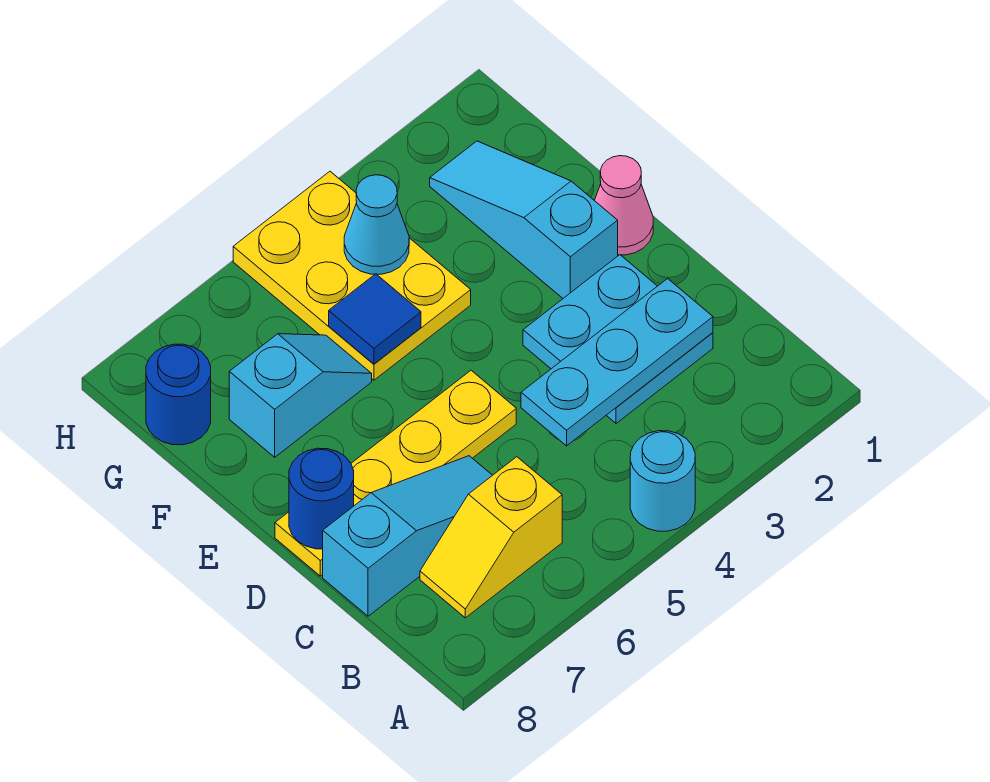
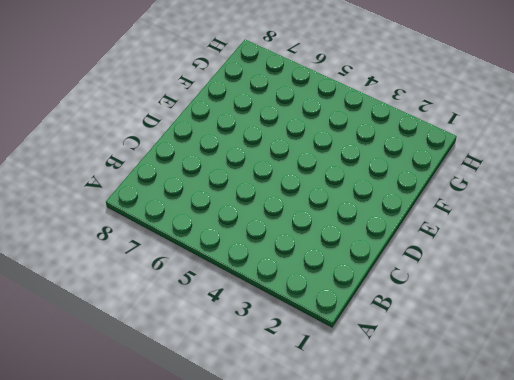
none -> cyan 1x1 round brick [630,431,695,531]
none -> yellow 1x2 slope [420,457,562,618]
none -> cyan 2x2 plate [523,255,713,423]

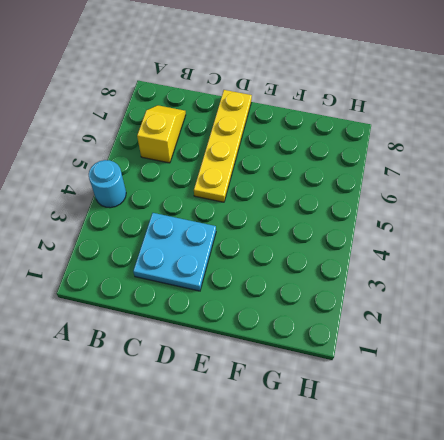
none -> cyan 1x3 slope [323,456,492,616]
none -> pink 1x1 cone [594,156,653,255]
none -> cyan 1x3 slope [430,141,618,298]

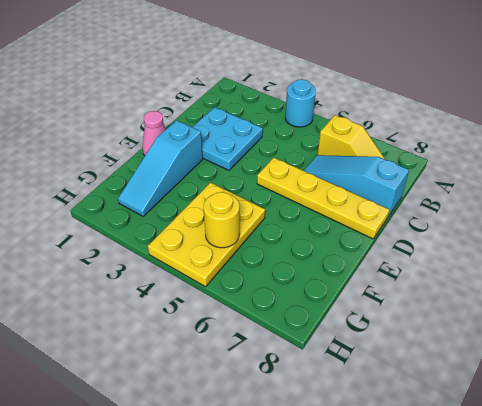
yellow 1x1 round brick [204,192,240,248] -> none
none -> cyan 1x2 slope [229,334,372,457]
none -> blue 1x1 round brick [146,344,211,445]
none -> cyan 1x3 plate [521,279,713,446]

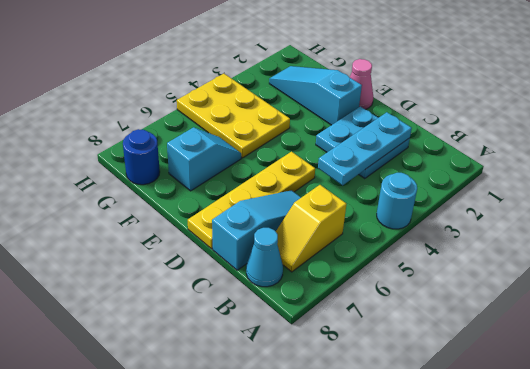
cyan 1x1 cone [246,228,283,287] -> cyan 1x1 cone moved to [344,175,409,274]
none -> blue 1x1 round brick [289,448,354,549]
none -> blue 1x1 tile [329,274,421,364]

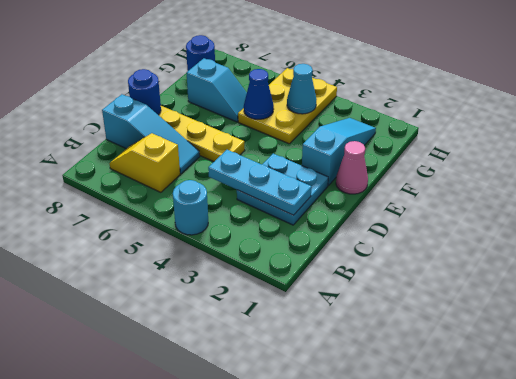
blue 1x1 cone [244,69,274,119] -> blue 1x1 tile [329,274,421,364]

